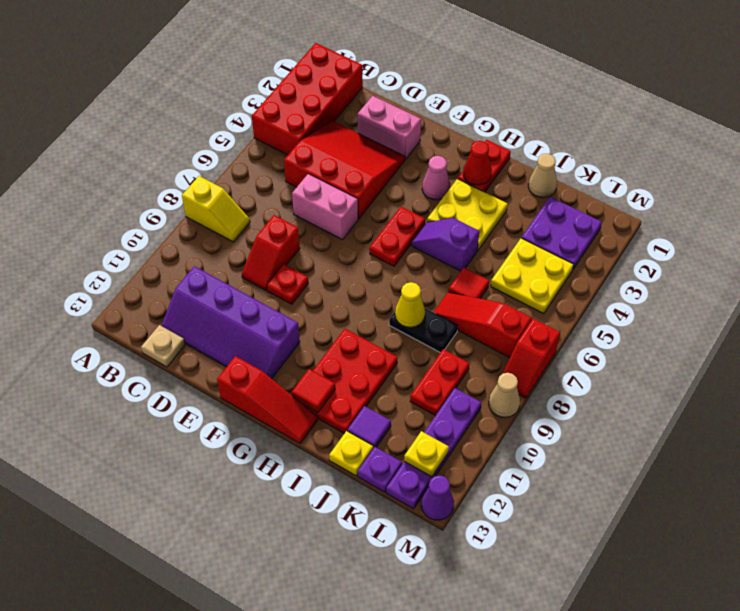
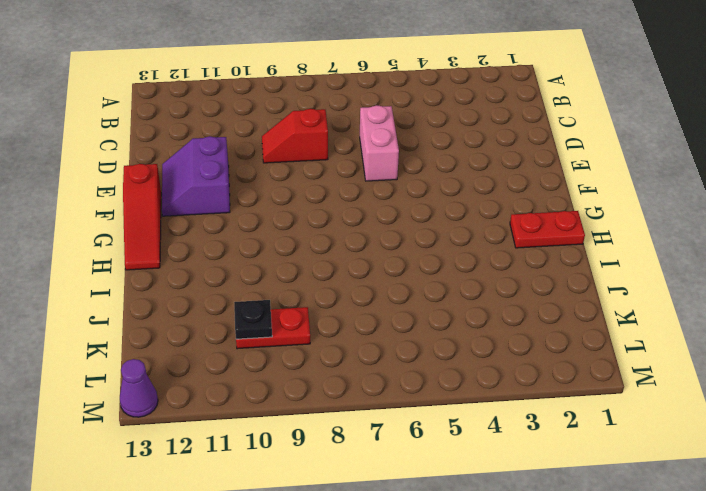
purple 2x2 slope [162,136,230,216] -> purple 2x4 slope [161,266,300,379]
black 1x1 plate [234,300,272,339] -> none
none -> red 2x4 brick [252,43,363,155]
none -> yellow 1x2 slope [182,176,250,242]
none -> red 3x3 slope [284,121,405,219]
none -> tan 1x1 plate [141,325,185,367]

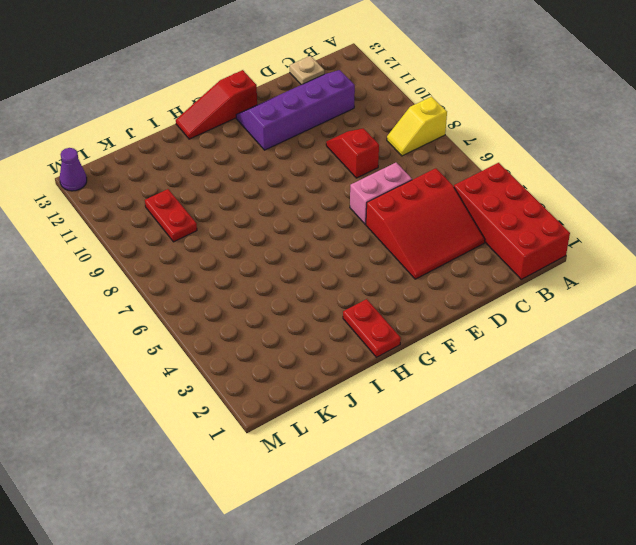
none -> pink 1x2 brick [358,96,421,159]
none -> red 1x1 plate [267,264,308,304]
none -> pink 1x1 cone [422,156,450,200]
none -> red 1x2 plate [369,207,425,266]

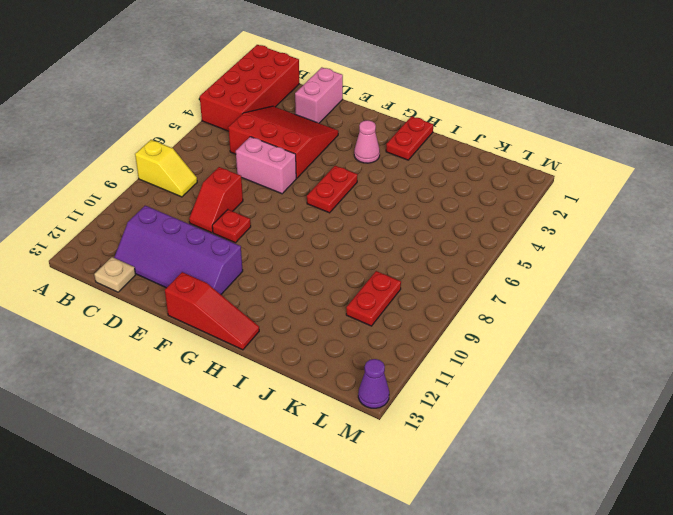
pink 1x2 brick [295,67,343,123] -> pink 1x2 brick turned to [358,96,421,159]
none -> yellow 2x2 plate [427,179,508,251]
none -> purple 1x2 slope [411,218,479,271]
none -> red 2x3 plate [304,329,398,433]
none -> black 1x2 plate [389,308,458,353]

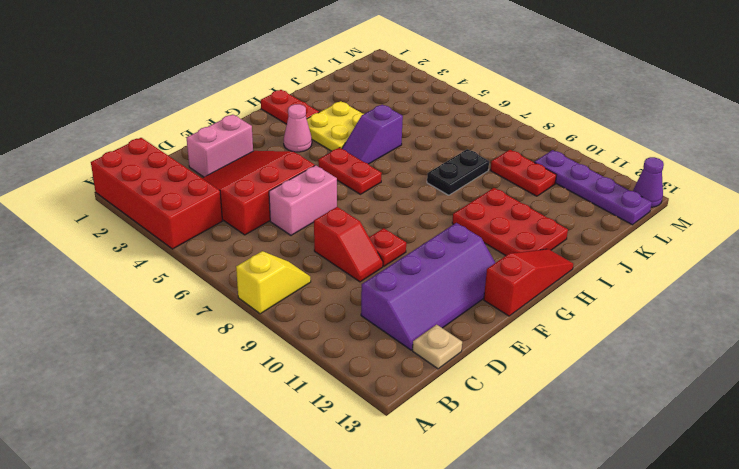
none -> tan 1x1 cone [528,154,557,198]
none -> red 1x1 tile [449,268,489,299]
none -> red 1x3 slope [434,292,531,358]
none -> purple 1x1 tile [347,406,391,448]

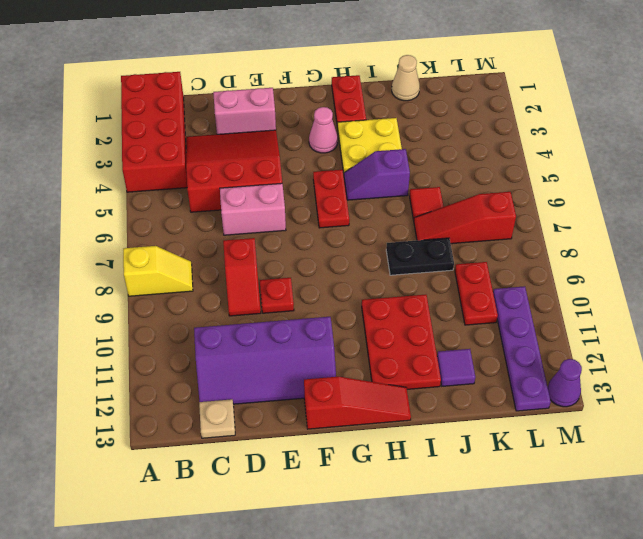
none -> yellow 1x1 plate [329,431,373,476]
none -> purple 2x2 plate [522,197,602,269]
none -> yellow 2x2 plate [491,238,574,314]
none -> purple 1x1 plate [358,447,402,492]

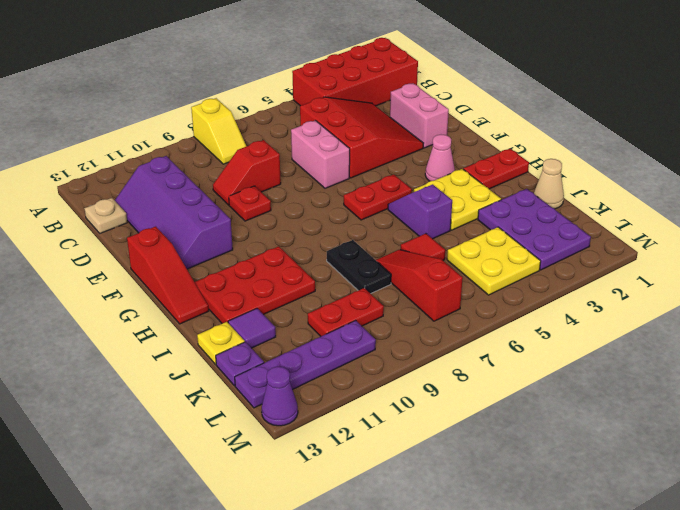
purple 2x3 plate [478,189,591,270] -> purple 2x2 plate [522,197,602,269]
none -> red 1x2 slope [503,319,560,398]
none -> tan 1x1 cone [489,373,520,417]
none -> red 1x1 cone [463,141,492,185]
none -> red 1x1 tile [292,369,335,413]

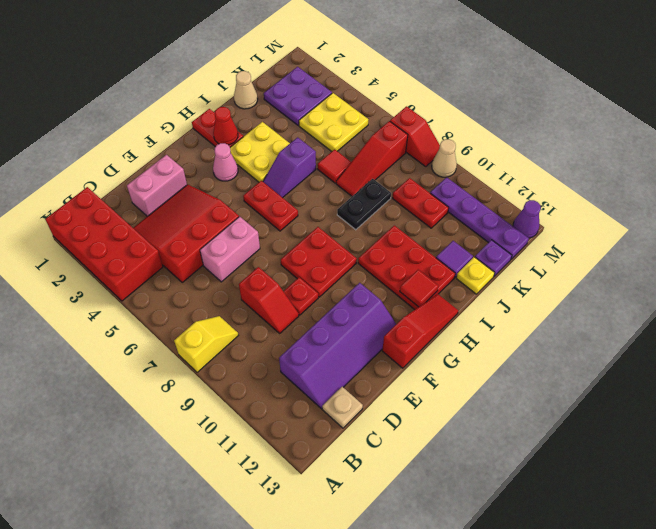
red 2x2 plate [281,227,357,297] -> none
none -> yellow 1x1 cone [395,282,425,327]
none -> yellow 1x1 plate [404,431,449,477]

